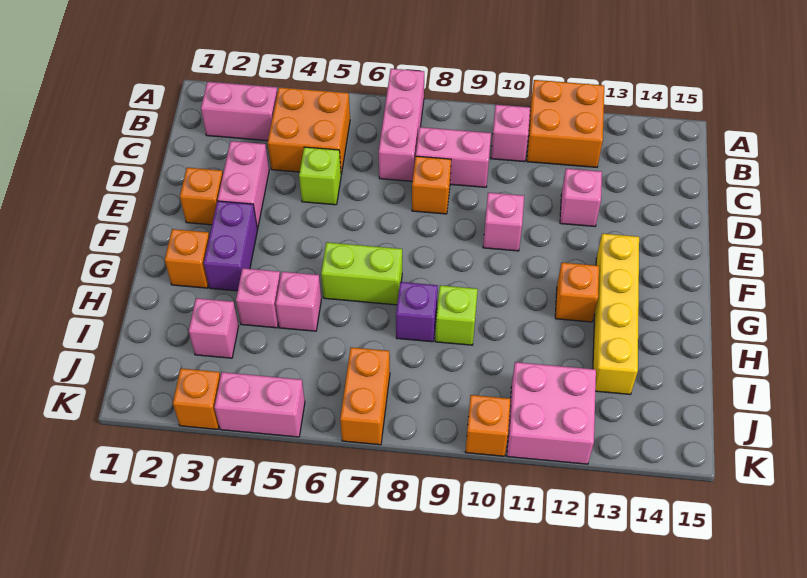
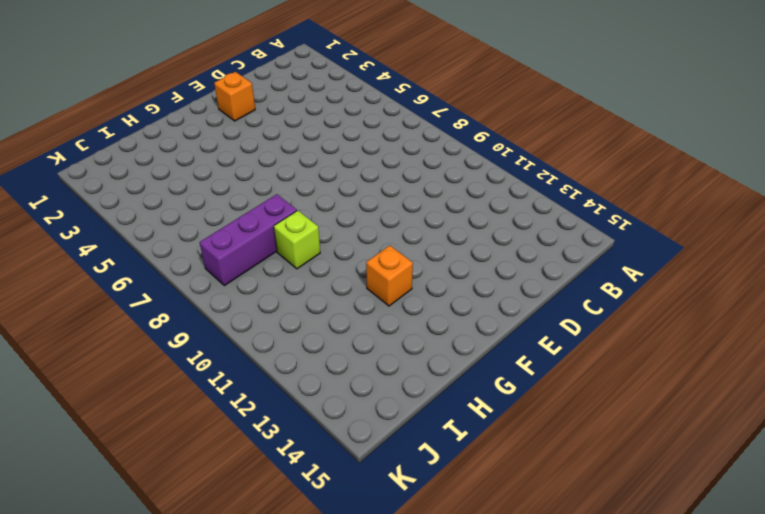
purple 1x3 brick [200,194,297,286] -> purple 1x1 brick [396,282,438,342]
none -> pink 1x3 brick [379,69,424,181]
none -> orange 2x2 brick [527,80,604,167]
none -> pink 1x2 brick [201,82,278,141]

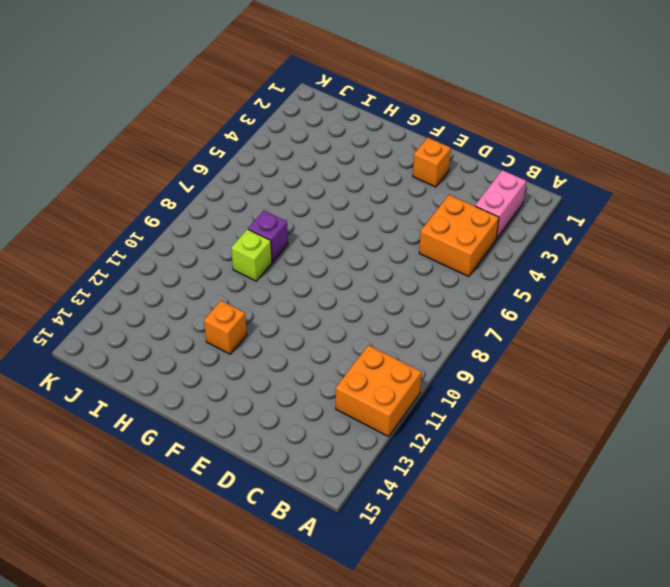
none -> pink 1x3 brick [379,69,424,181]
none -> pink 1x1 brick [491,105,530,162]
none -> pink 1x2 brick [416,127,491,187]

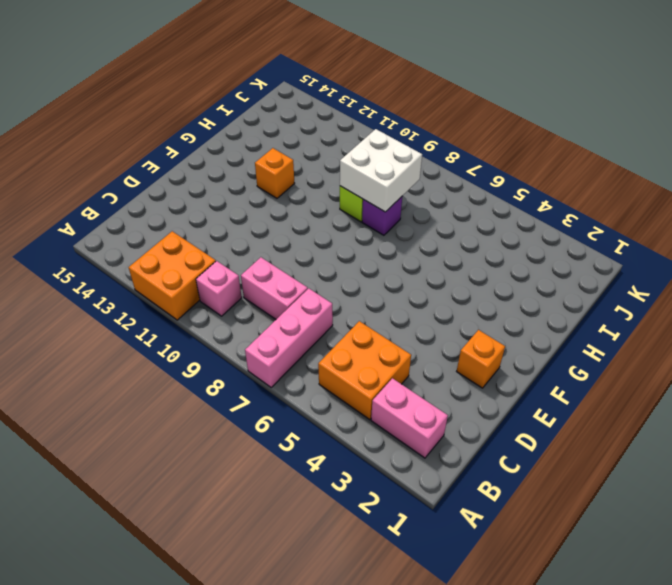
white 2x2 brick [340,129,422,212] -> none
none -> pink 1x2 brick [218,141,269,228]
none -> lime 1x1 brick [299,147,341,205]
none -> orange 1x1 brick [412,156,451,214]

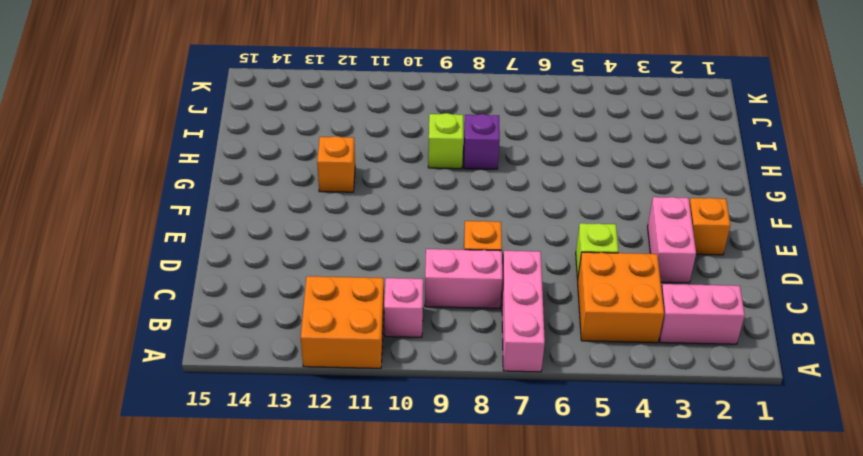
none -> pink 1x1 brick [560,169,602,226]
none -> pink 1x1 brick [483,193,524,251]
none -> purple 1x2 brick [204,201,258,291]

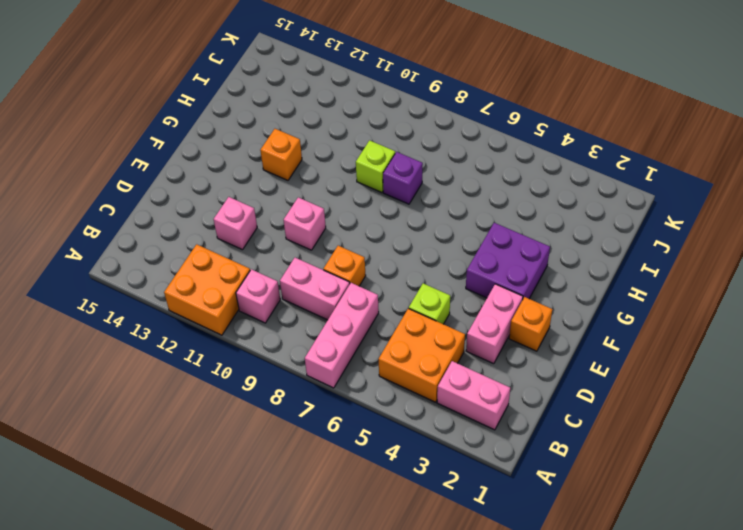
purple 2x2 brick [466,223,550,299] -> purple 1x2 brick [204,201,258,291]
none -> yellow 1x4 brick [593,234,639,394]
none -> orange 1x1 brick [165,229,209,288]
none -> lime 1x2 brick [321,242,402,305]

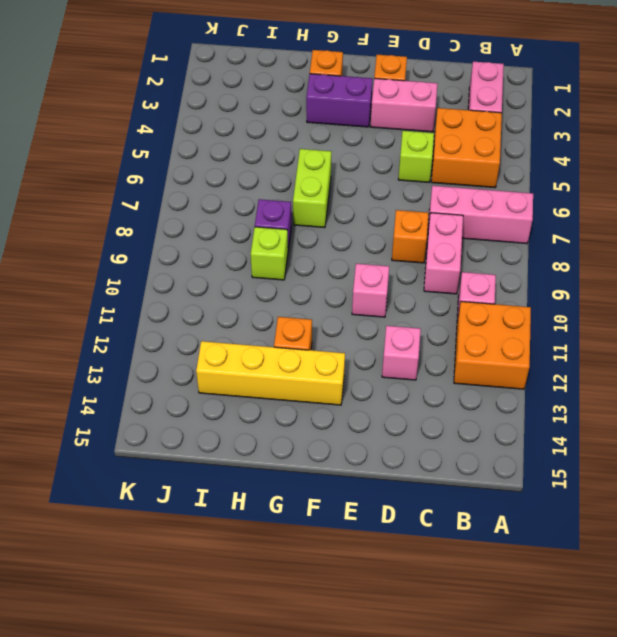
none -> pink 1x1 brick [236,268,280,328]
none -> pink 1x1 brick [276,272,321,331]
none -> pink 1x1 brick [189,298,239,358]

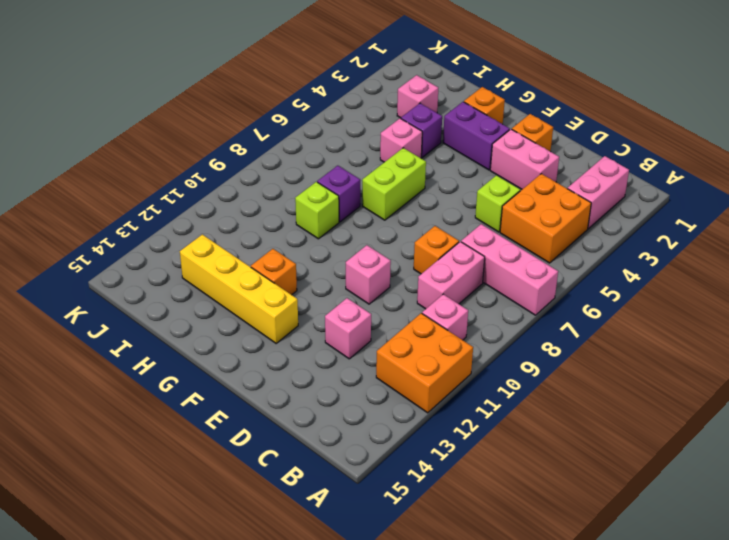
purple 1x1 brick [401,103,442,157] -> pink 1x1 brick [236,268,280,328]
none -> orange 1x2 brick [340,347,390,445]
none -> pink 2x2 brick [507,362,596,464]
none -> orange 1x1 brick [173,368,221,429]

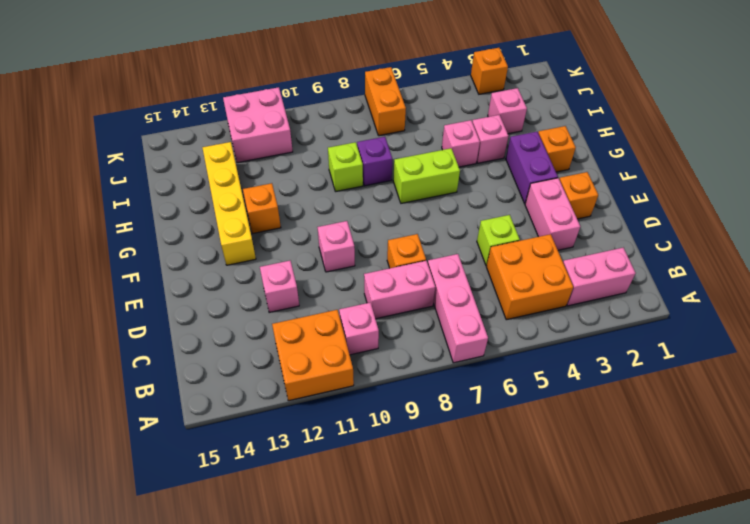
none -> pink 1x2 brick [214,372,305,437]
none -> orange 1x1 brick [466,395,510,456]

